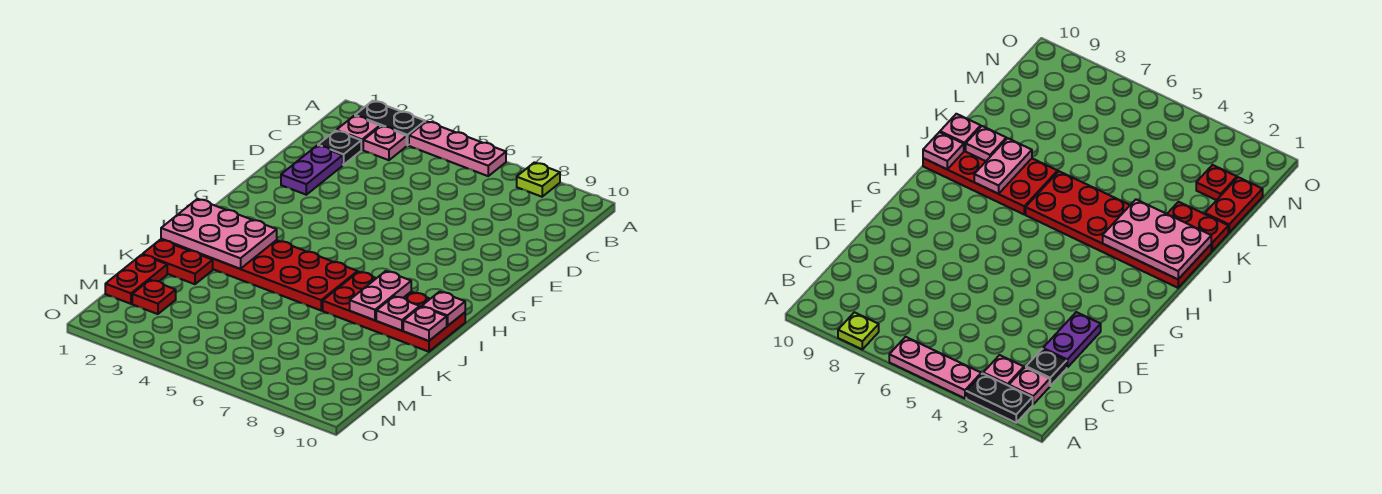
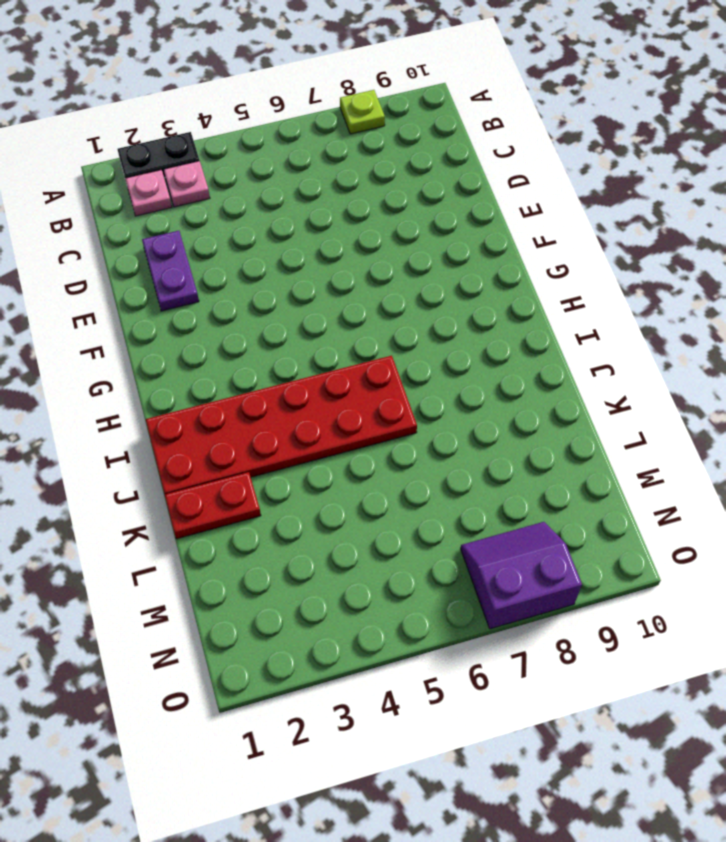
purple 2x2 slope [461,522,582,629] -> none
none -> pink 1x3 plate [409,121,506,176]
none -> black 1x1 plate [318,131,361,165]
none -> red 2x4 plate [323,272,465,352]

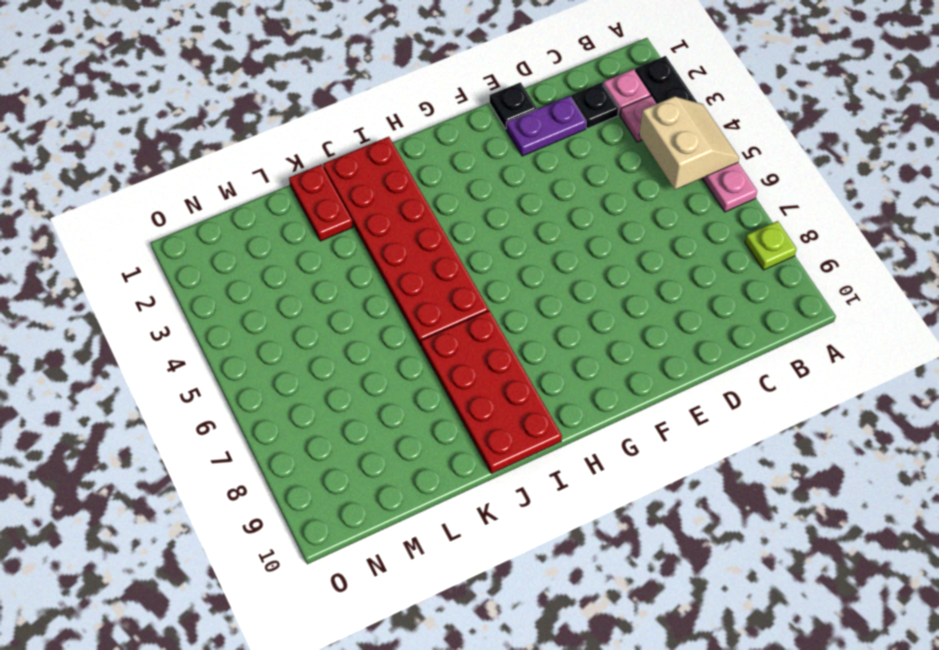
tan 2x2 slope [639,96,739,190] -> none
black 1x1 plate [490,82,537,129] -> none
none -> red 1x2 plate [105,255,167,304]
none -> red 1x1 plate [132,280,176,314]
none -> pink 2x3 plate [161,199,277,269]

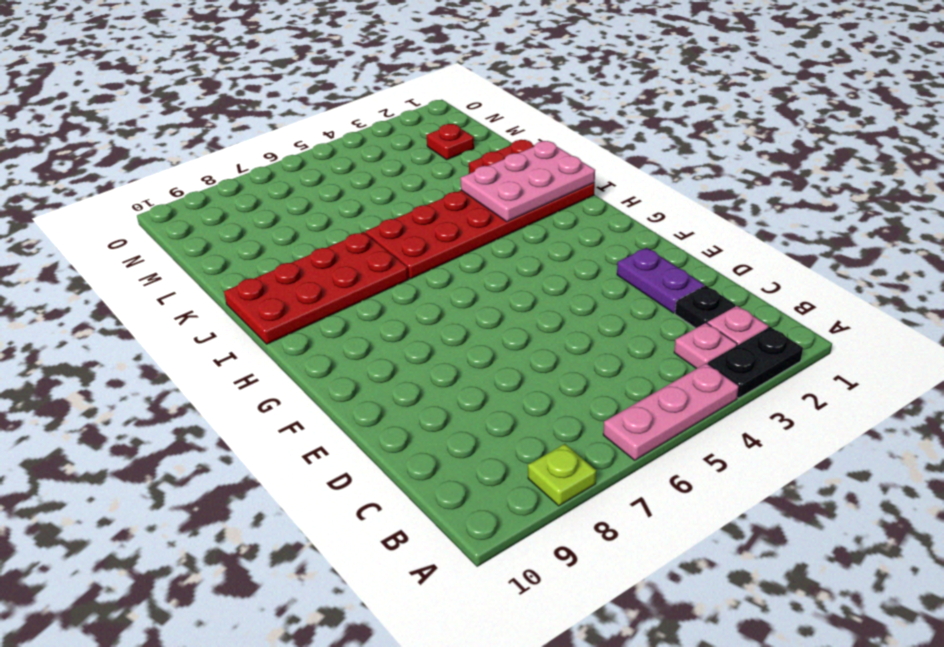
none -> red 1x2 plate [105,255,167,304]
none -> pink 1x2 plate [350,271,411,320]
none -> pink 1x1 plate [422,292,465,326]

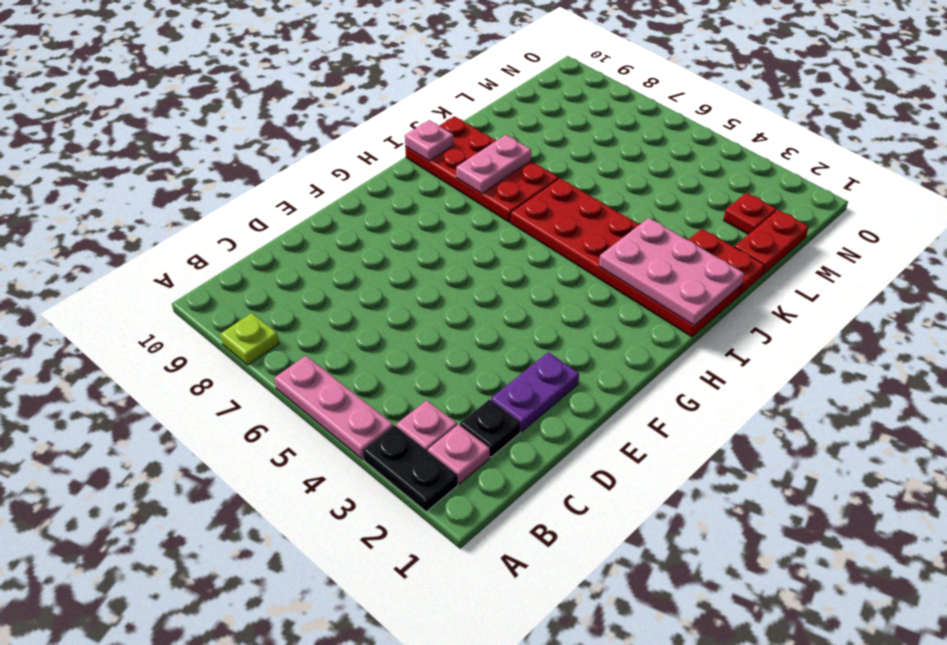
none -> pink 1x1 plate [376,296,420,331]
none -> pink 1x1 plate [403,307,447,341]

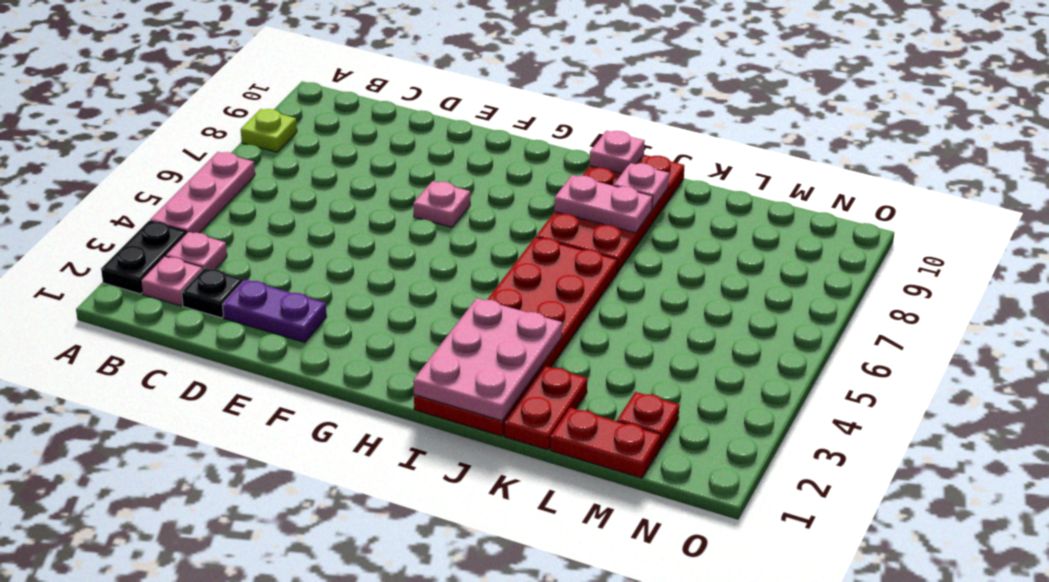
pink 1x1 plate [413,181,470,227] -> pink 1x1 plate moved to [403,307,447,341]

